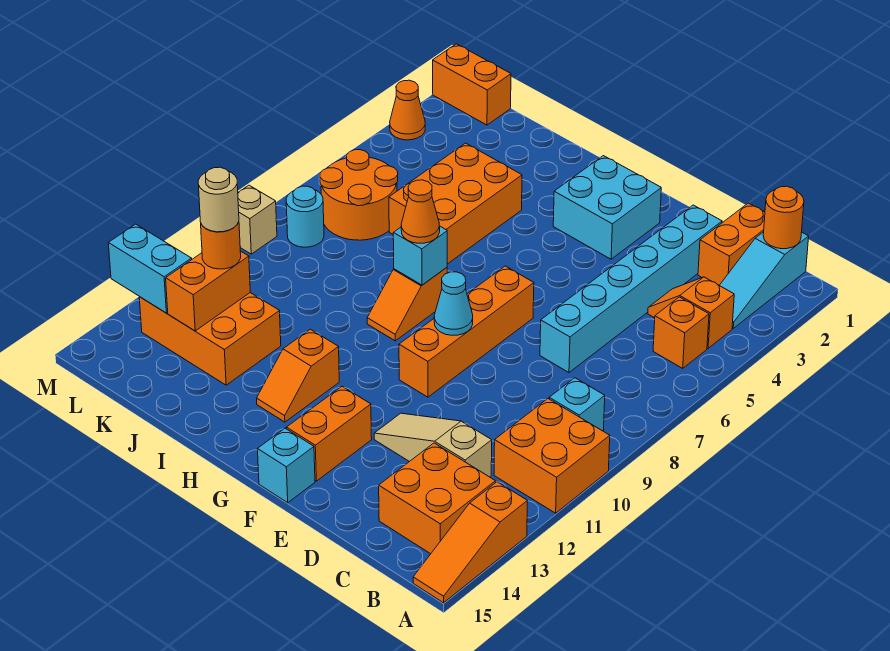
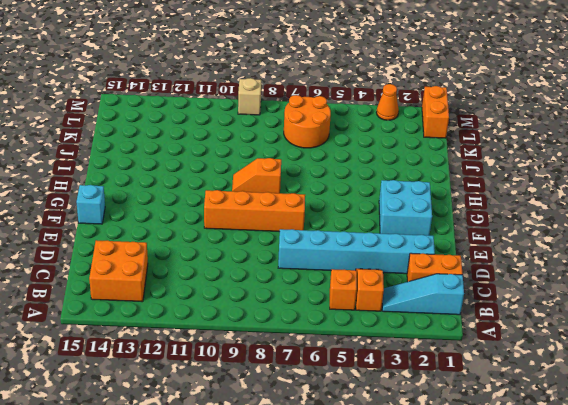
none -> orange 2x2 brick [494,399,610,513]
none -> orange 1x3 slope [413,482,528,603]
none -> cyan 1x1 brick [549,378,605,431]
none -> tan 1x3 slope [374,413,492,477]

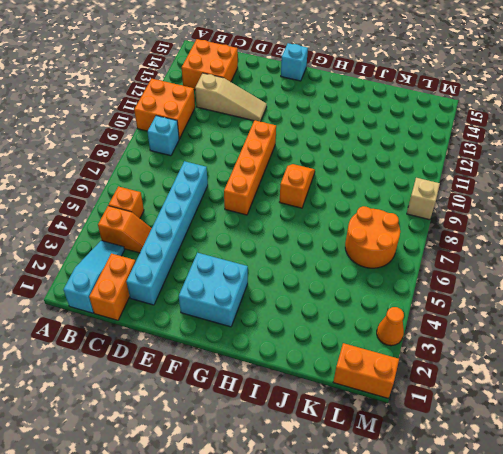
none -> orange 1x3 slope [413,482,528,603]
none -> orange 1x2 brick [286,386,372,481]
none -> orange 1x2 slope [257,329,339,422]
none -> orange 2x3 brick [389,143,522,264]

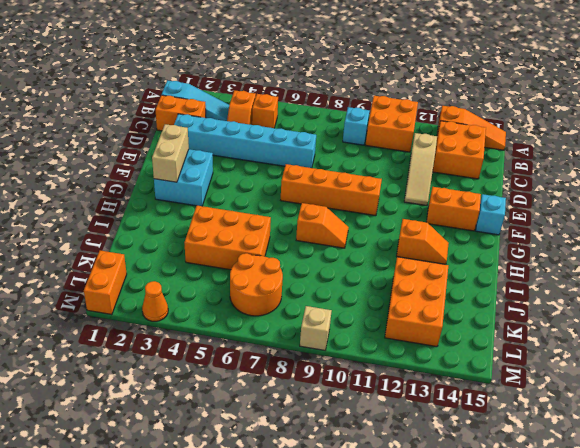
tan 1x2 brick [152,124,189,182] -> none
none -> cyan 1x1 round brick [286,186,324,247]
none -> orange 1x1 round brick [763,186,804,249]
none -> cyan 1x1 cone [434,272,473,335]
none -> cyan 1x1 brick [393,226,447,285]

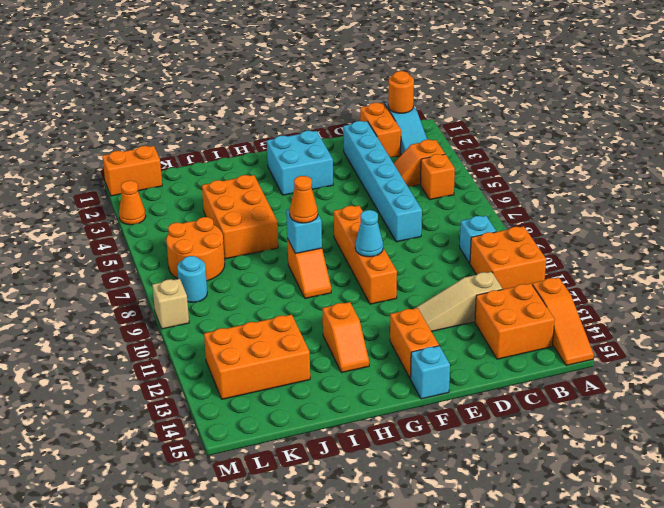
none -> orange 1x2 brick [166,251,250,331]
none -> cyan 1x2 brick [108,224,192,313]
none -> orange 1x1 round brick [201,222,241,269]
none -> tan 1x1 round brick [198,167,239,232]

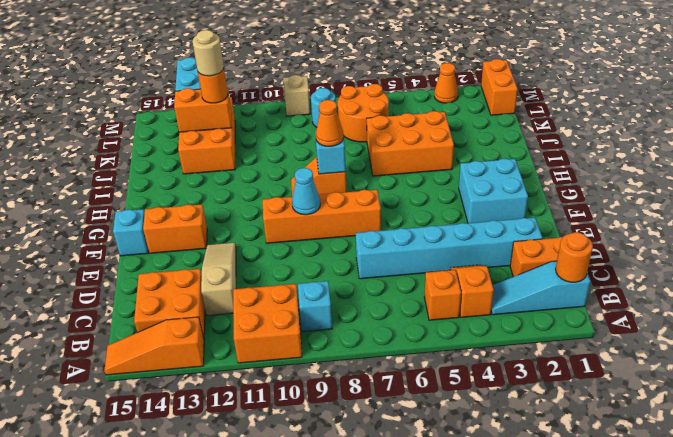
none -> orange 1x2 slope [257,329,339,422]

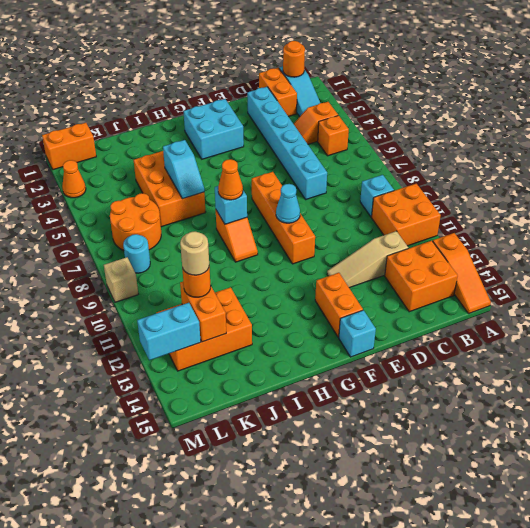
cyan 1x2 slope [163,140,204,199] -> none
none -> orange 1x2 slope [257,329,339,422]

